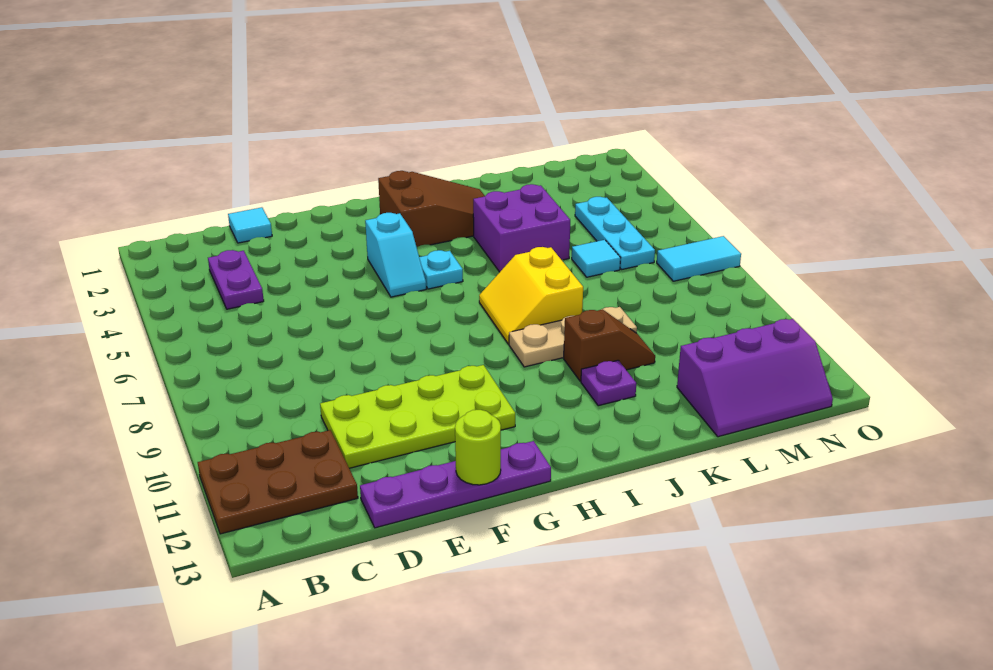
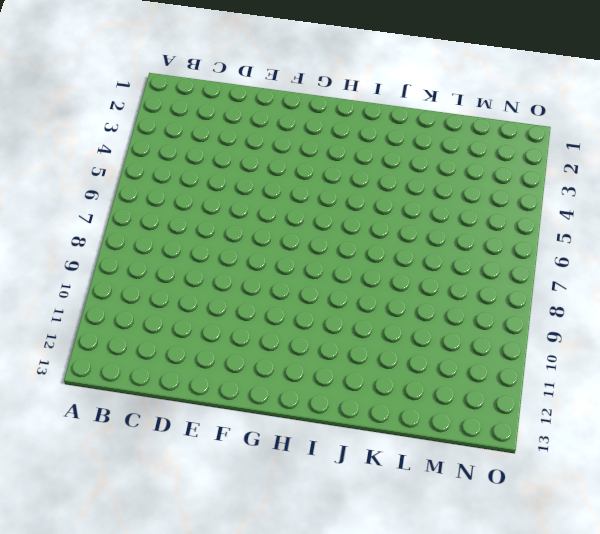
none -> brown 2x3 plate [198,430,358,534]
none -> purple 1x2 plate [208,250,264,309]
none -> cyan 1x1 tile [228,207,272,243]

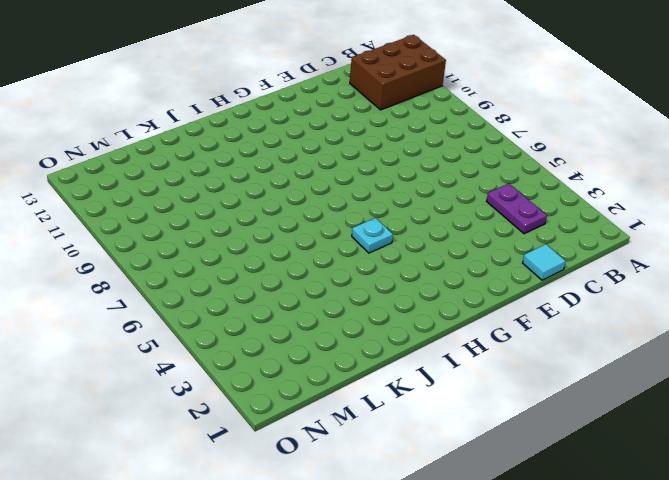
brown 2x3 brick [350,35,446,110] -> brown 2x3 plate [198,430,358,534]
none -> lime 2x4 plate [320,365,515,468]
none -> purple 1x4 plate [360,441,551,528]
none -> cyan 1x2 slope [365,213,426,297]

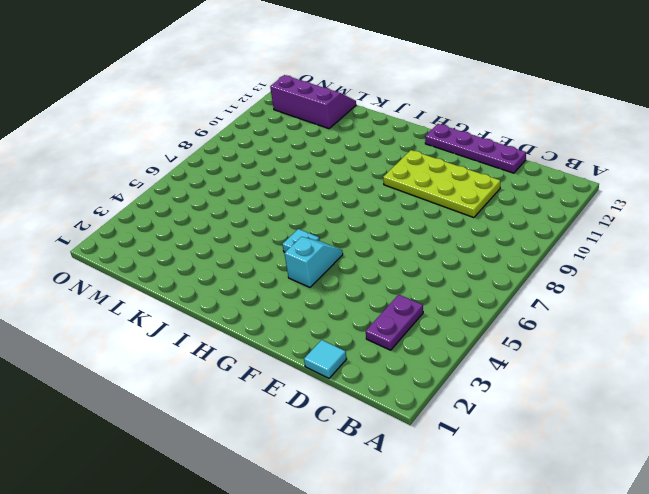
none -> brown 2x3 plate [198,430,358,534]
none -> brown 2x3 slope [378,171,485,247]
none -> yellow 2x2 slope [479,247,583,344]

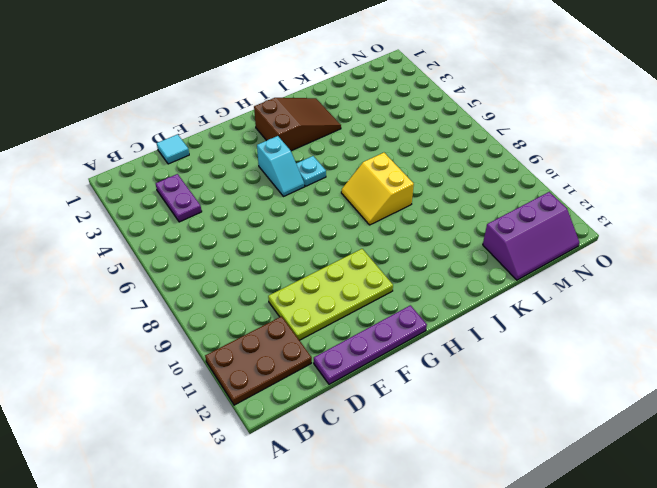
none -> tan 1x3 plate [509,307,637,367]
none -> purple 2x2 brick [473,184,570,272]
none -> brown 1x2 slope [564,309,655,381]

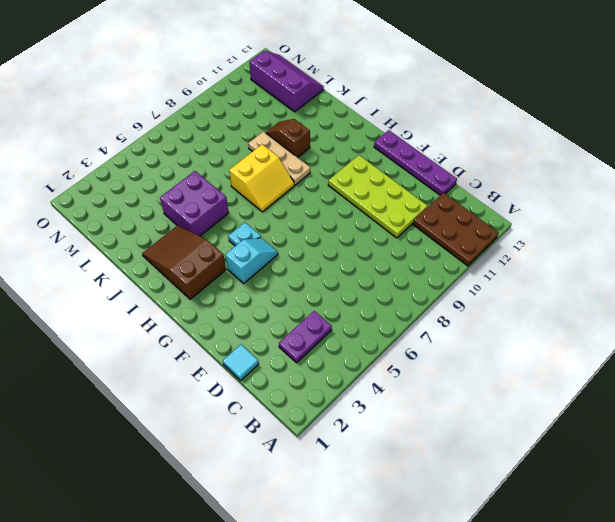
none -> purple 1x1 plate [581,360,636,406]
none -> cyan 1x1 tile [572,240,620,277]
none -> cyan 1x3 plate [575,197,655,270]

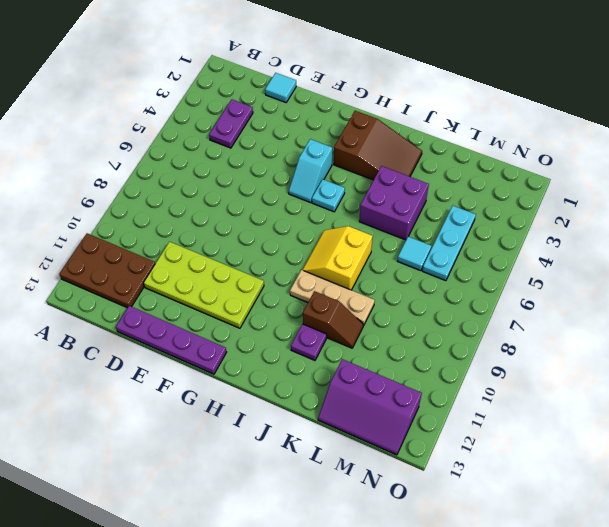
none -> cyan 1x2 tile [657,236,741,281]
none -> lime 1x1 round brick [455,410,501,485]

